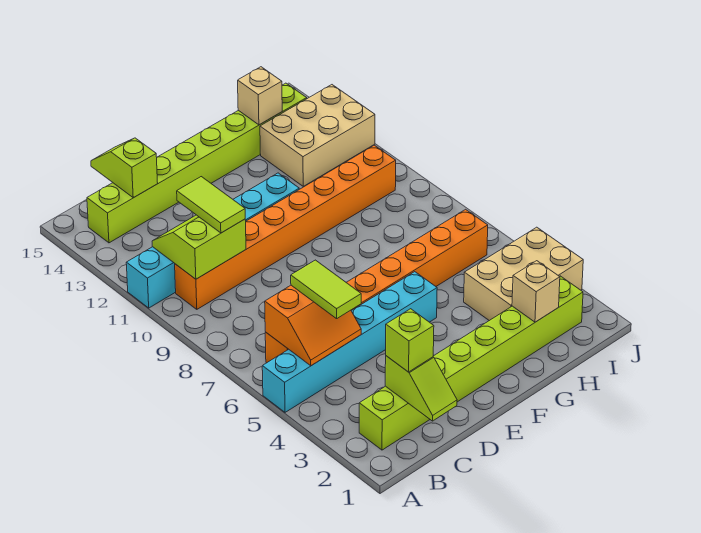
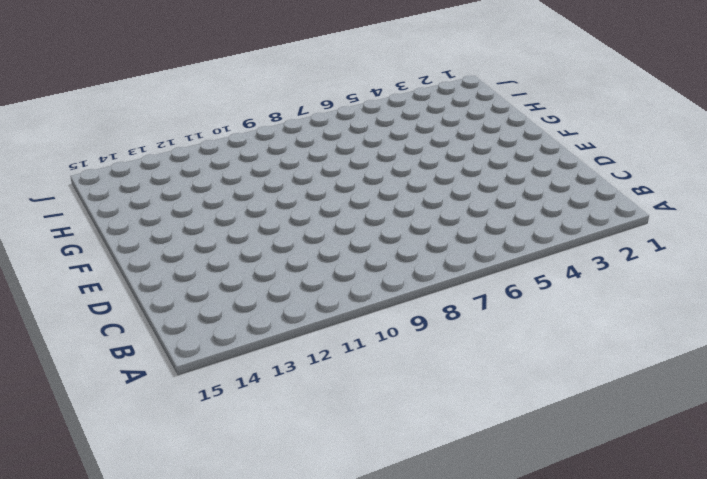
none -> cyan 1x6 brick [262,272,437,412]
none -> cyan 1x6 brick [126,173,299,308]
none -> lime 1x8 brick [359,276,583,450]

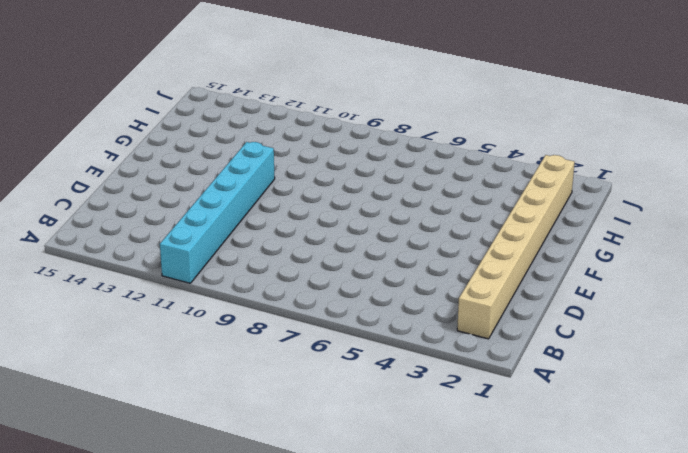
tan 1x8 brick [457,155,575,339] -> lime 1x8 brick [359,276,583,450]
none -> cyan 1x6 brick [262,272,437,412]
none -> orange 1x8 brick [265,209,488,363]
none -> orange 1x8 brick [175,145,396,309]

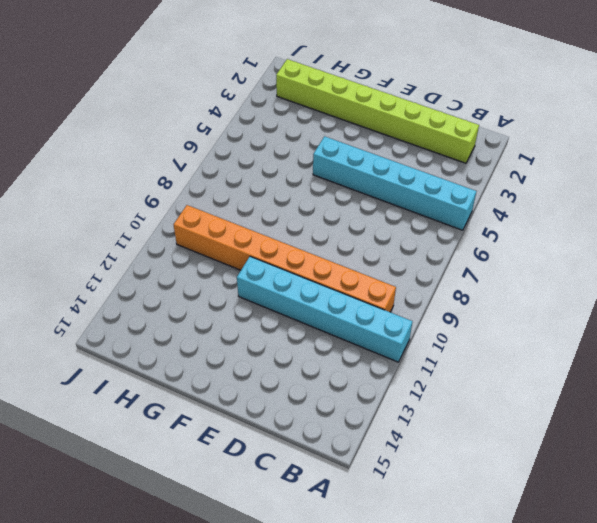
none -> orange 1x8 brick [265,209,488,363]
none -> lime 1x8 brick [87,83,307,243]
none -> tan 2x3 brick [464,227,583,321]

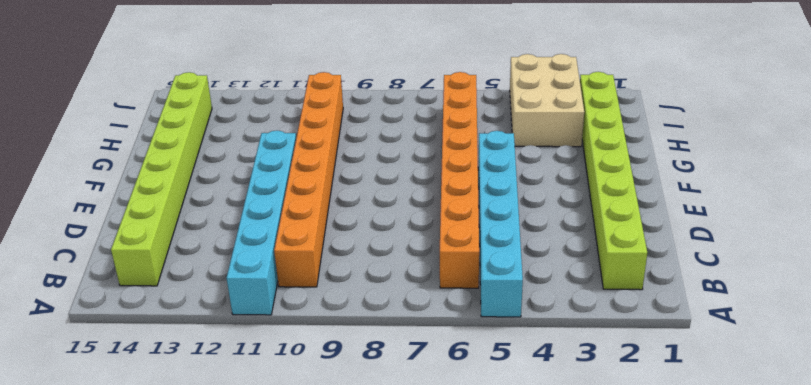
none -> tan 2x3 brick [260,85,375,186]
none -> orange 2x2 slope [265,285,361,366]
none -> lime 2x2 slope [152,215,246,279]

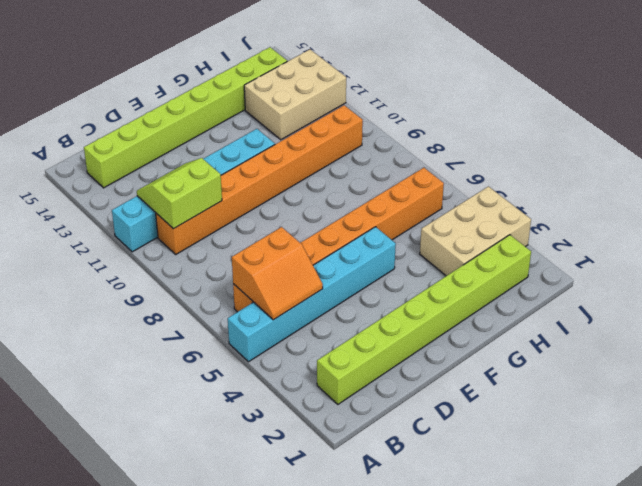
none -> lime 1x2 slope [385,356,457,421]
none -> lime 1x2 slope [91,138,158,198]
none -> tan 1x1 brick [512,261,560,322]

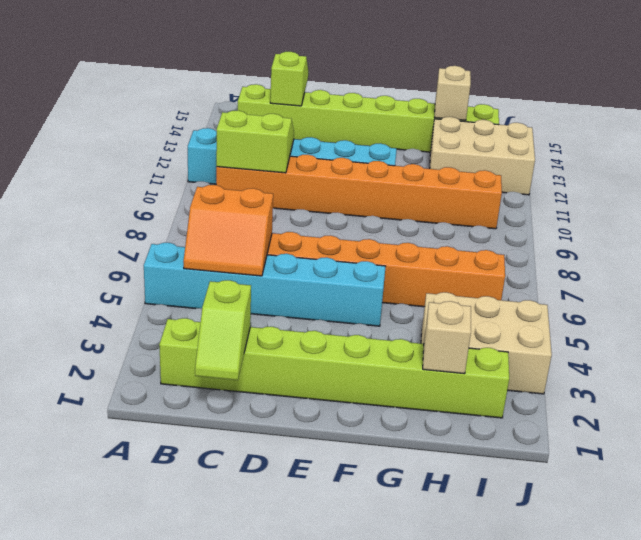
none -> lime 1x1 brick [386,309,434,372]
none -> lime 1x2 tile [291,260,361,319]
none -> lime 1x2 tile [177,177,245,233]

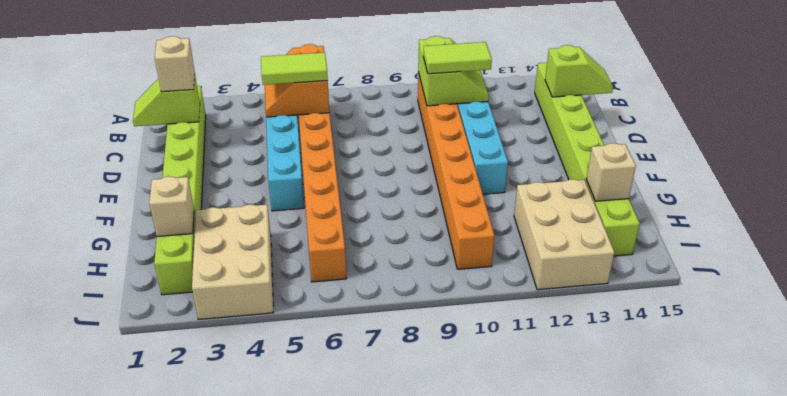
tan 1x1 brick [155,36,195,92] -> lime 1x1 brick [386,309,434,372]

